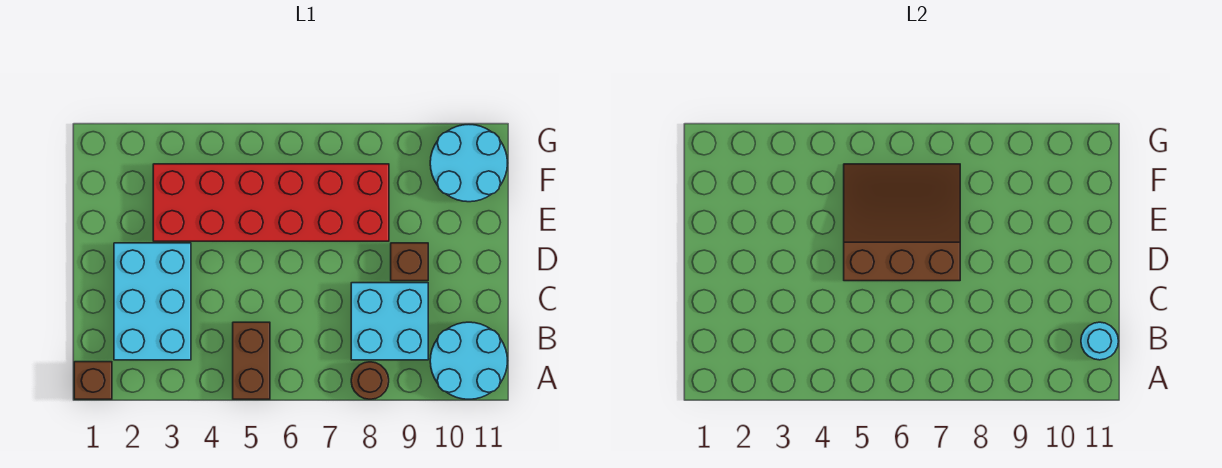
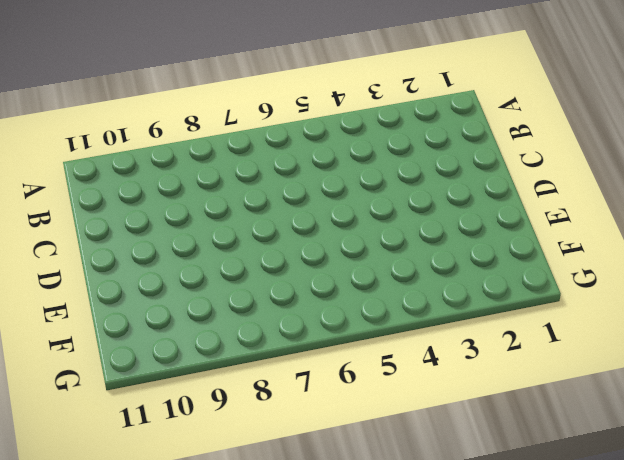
none -> brown 1x1 brick [74,362,112,399]
none -> brown 1x2 brick [233,322,270,399]

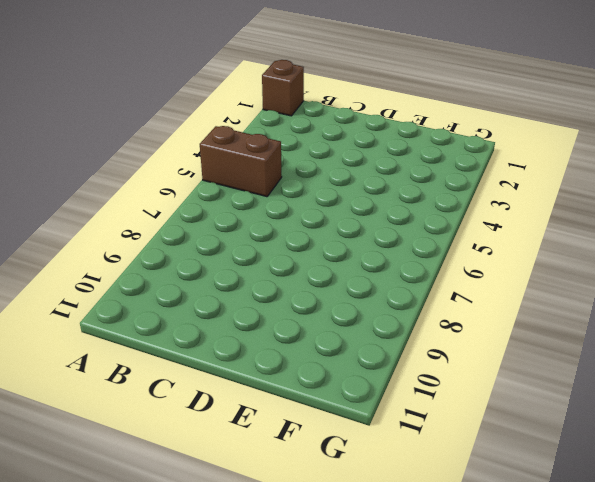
none -> brown 1x1 round brick [351,362,389,399]
none -> cyan 2x2 round brick [430,322,507,399]

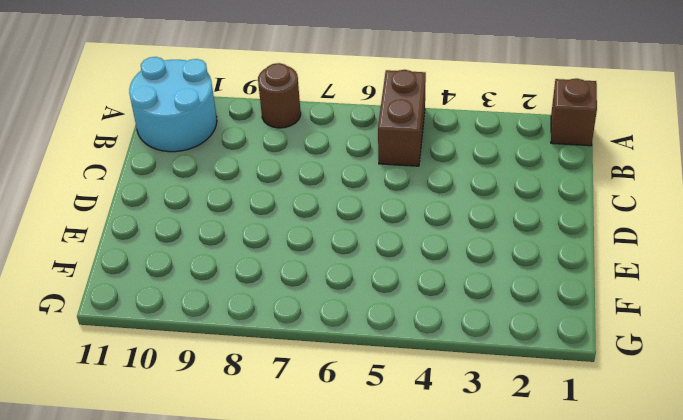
none -> cyan 2x3 brick [114,243,191,360]
none -> cyan 2x2 brick [351,283,428,360]

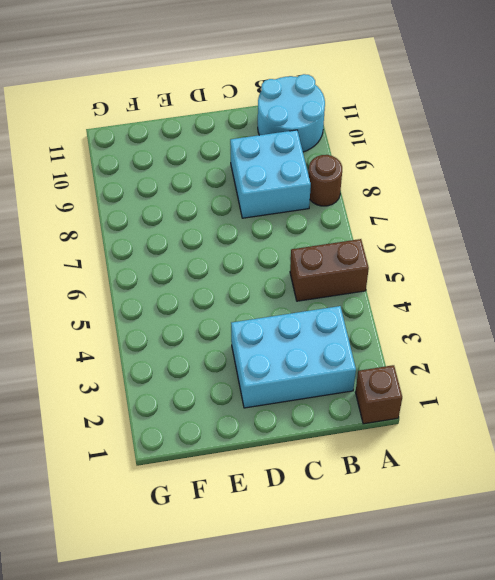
none -> brown 1x1 brick [391,243,428,281]
none -> red 2x6 brick [153,164,389,241]

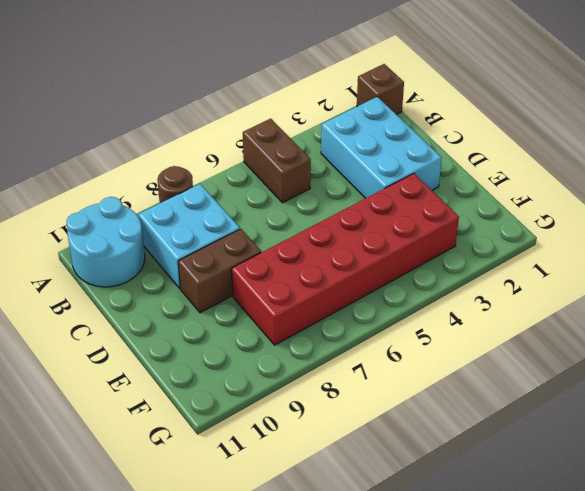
brown 1x2 brick [178,229,261,313] -> brown 1x1 brick [391,243,428,281]
none -> cyan 2x2 round brick [430,125,507,202]
none -> cyan 1x1 round brick [1081,322,1118,360]

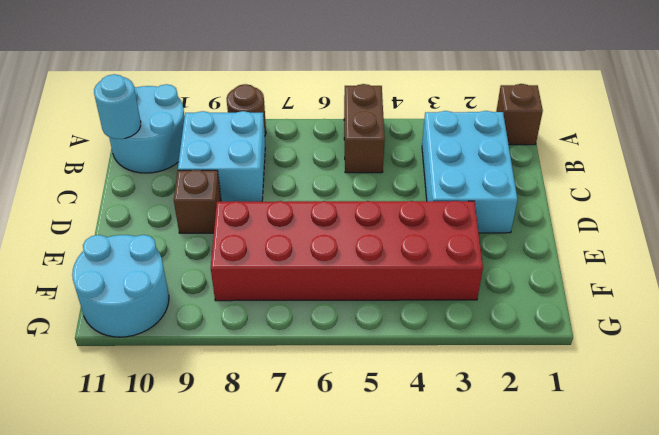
none -> brown 3x3 slope [844,164,960,281]

